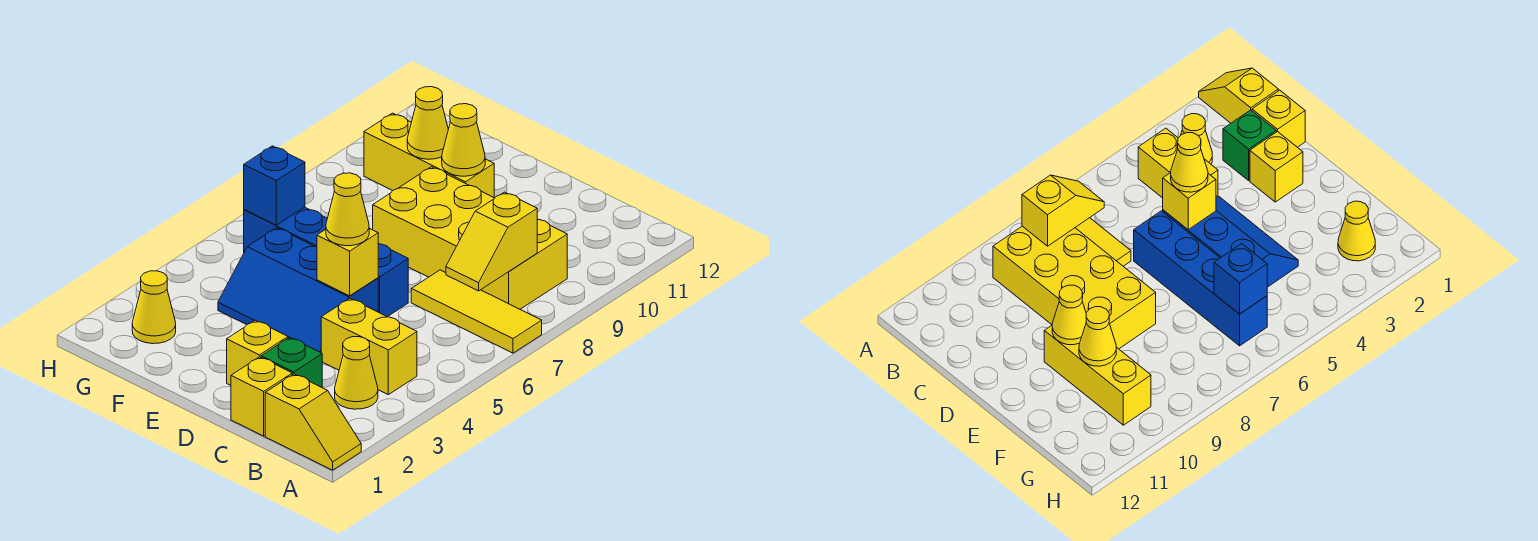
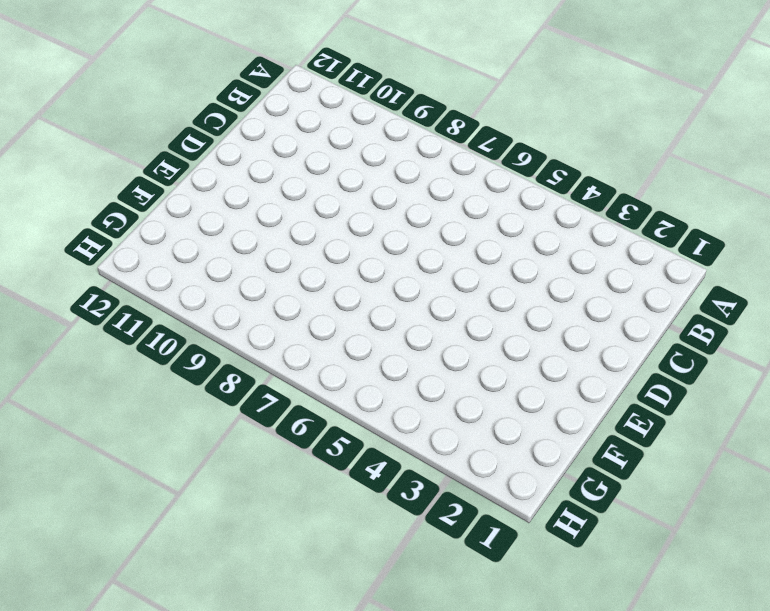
none -> yellow 1x2 slope [265,374,361,470]
none -> yellow 1x3 tile [411,270,542,353]
none -> yellow 1x1 cone [335,337,378,409]

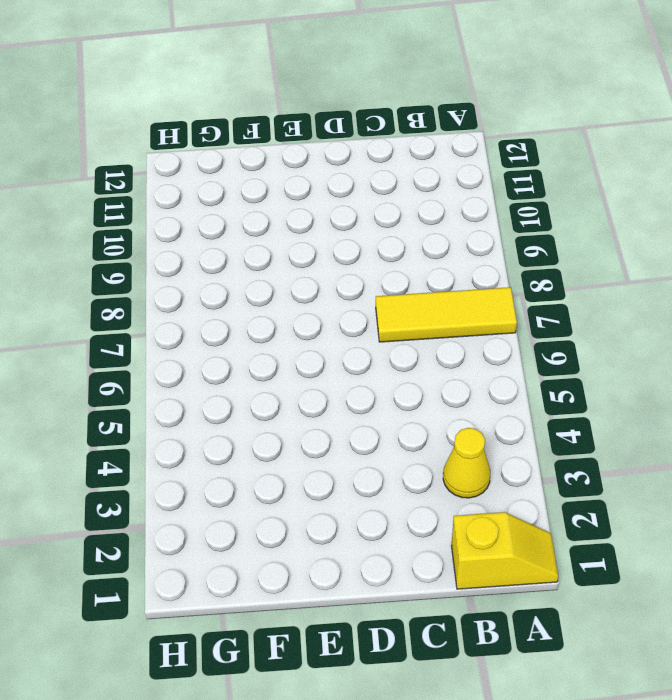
none -> yellow 1x2 brick [321,298,417,395]
none -> yellow 2x4 brick [373,167,567,309]
none -> yellow 1x1 brick [231,357,292,436]

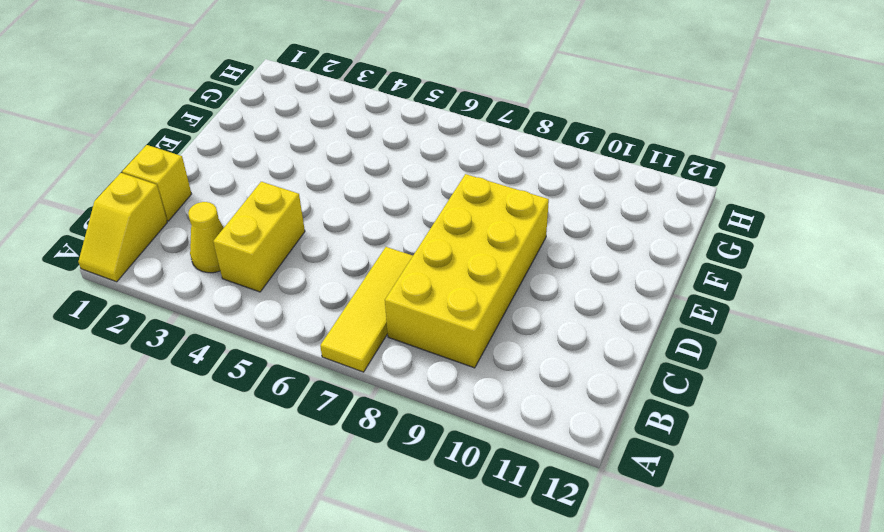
none -> green 1x1 brick [261,337,322,387]
none -> yellow 1x1 brick [227,320,288,385]
none -> blue 2x3 slope [218,228,378,353]

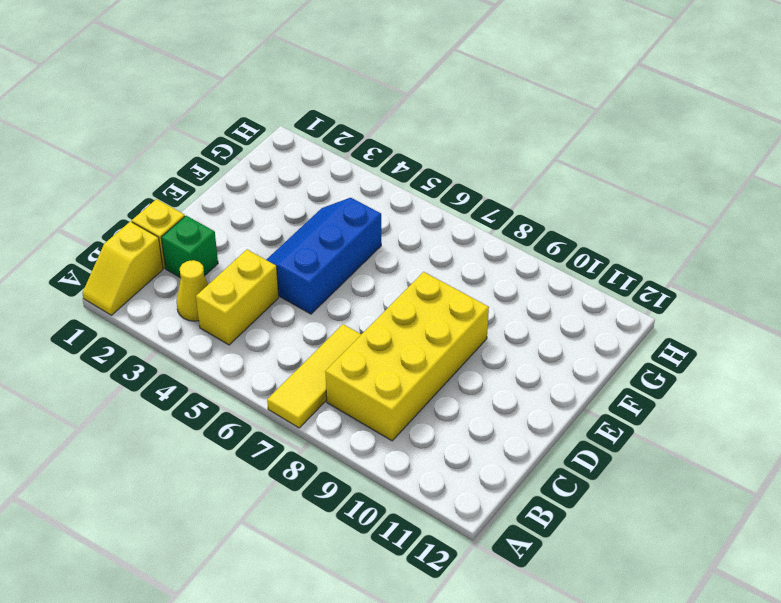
none -> yellow 1x1 brick [227,320,288,385]
none -> blue 1x4 brick [244,207,408,317]
none -> yellow 1x3 brick [364,113,494,197]

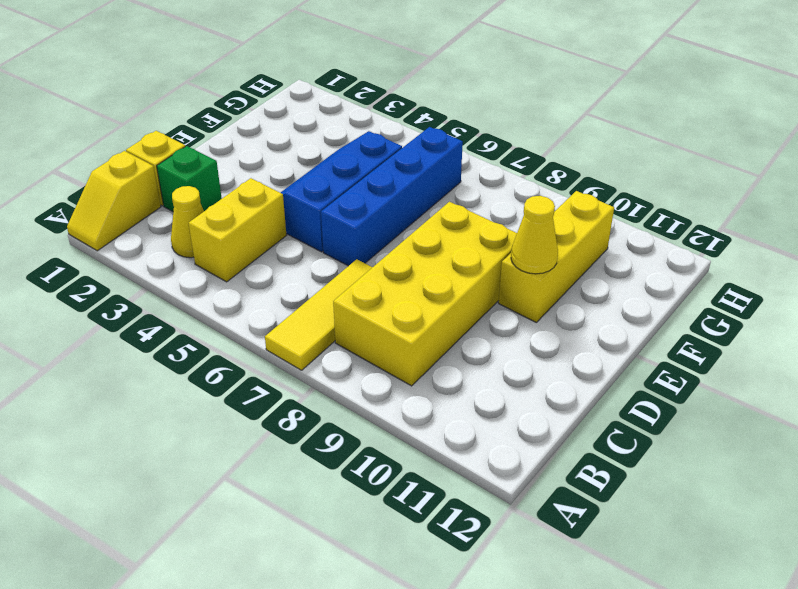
none -> yellow 1x1 brick [227,320,288,385]
none -> yellow 1x1 cone [132,271,176,344]
none -> yellow 1x2 slope [446,192,538,291]

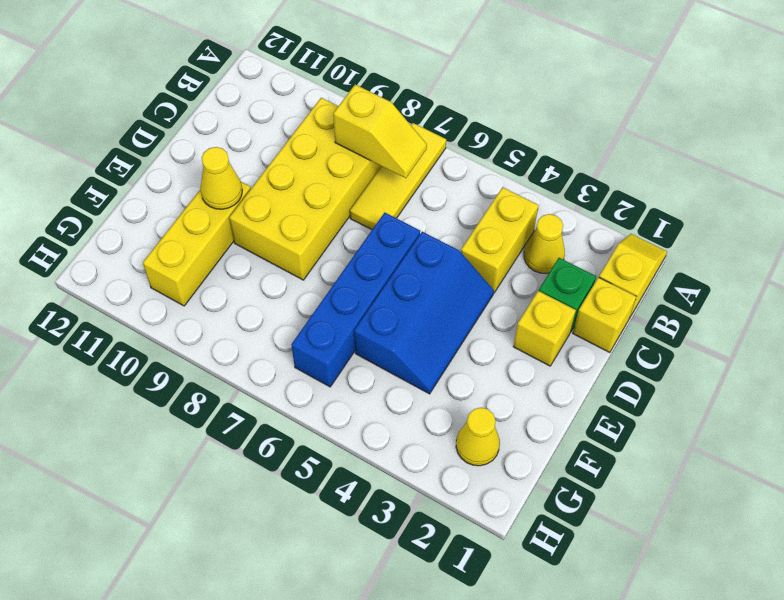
none -> yellow 1x1 brick [317,228,378,296]
none -> yellow 1x1 cone [407,87,448,159]
none -> blue 1x1 brick [244,146,305,225]

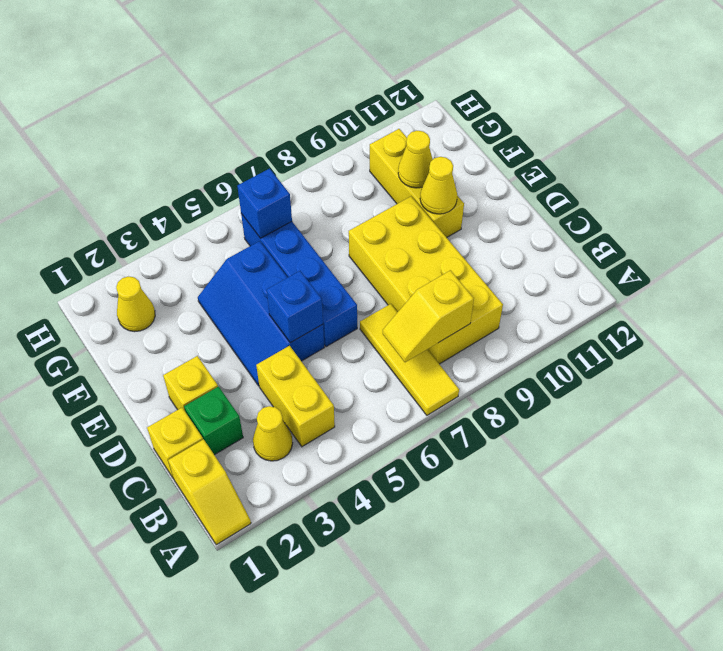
blue 1x1 brick [267,271,323,343] -> yellow 1x1 brick [317,228,378,296]
none -> yellow 1x1 cone [326,173,369,246]

